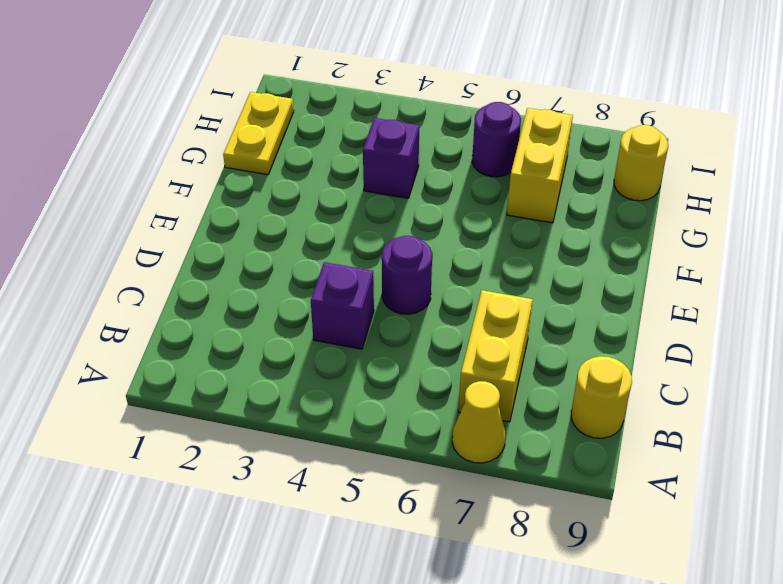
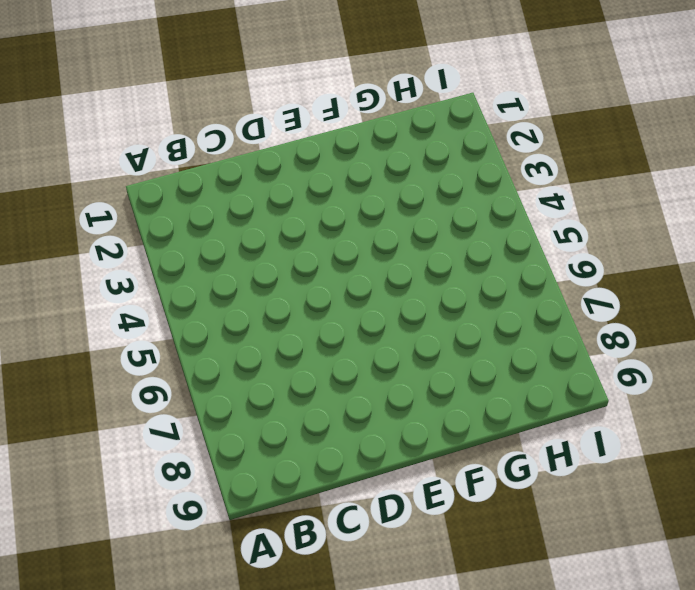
none -> yellow 1x1 cone [452,381,506,463]
none -> yellow 1x2 brick [458,290,533,422]

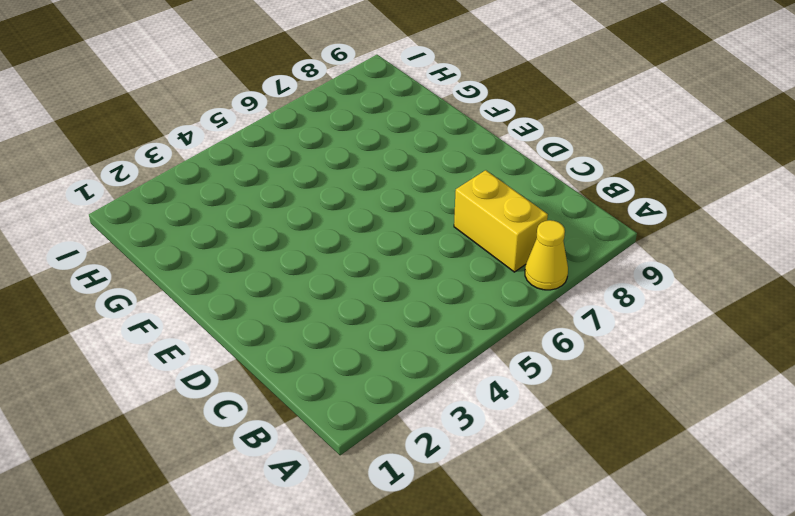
none -> yellow 1x1 round brick [571,356,632,438]
none -> purple 1x1 brick [311,262,374,349]

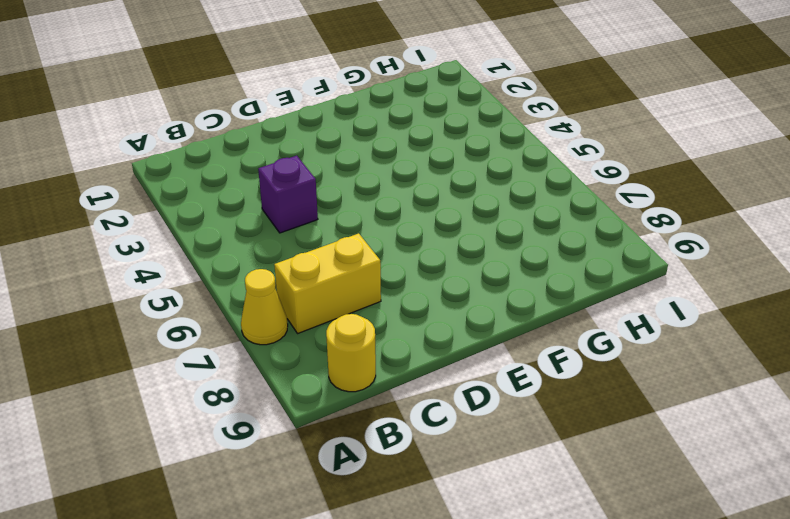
none -> purple 1x1 round brick [382,236,432,314]
none -> yellow 1x2 plate [223,92,294,175]

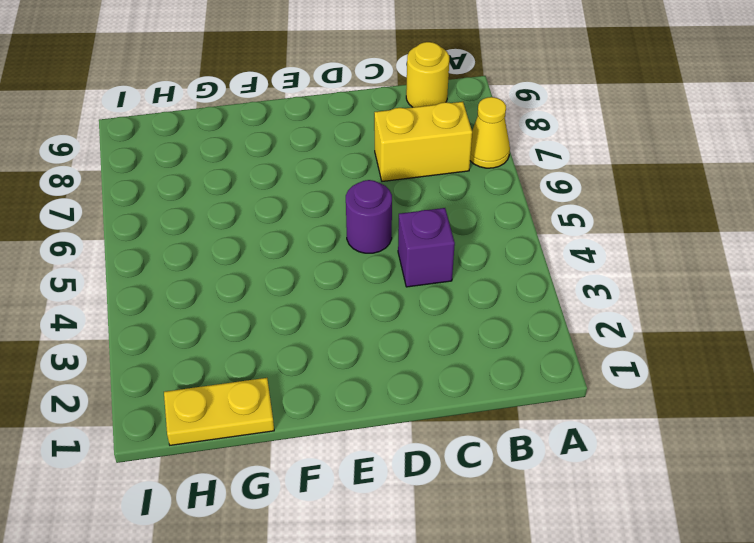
none -> purple 1x1 brick [363,118,419,198]
none -> yellow 1x2 brick [507,108,573,223]

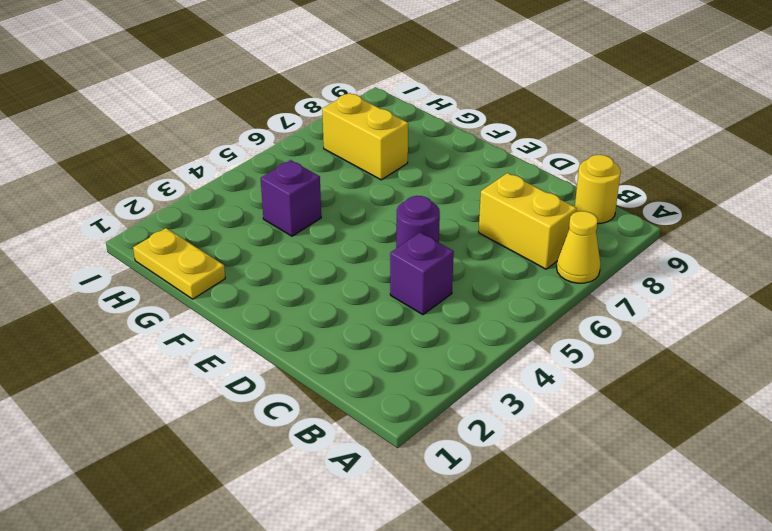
none -> purple 1x1 round brick [472,102,521,177]
none -> yellow 1x1 round brick [614,125,668,201]

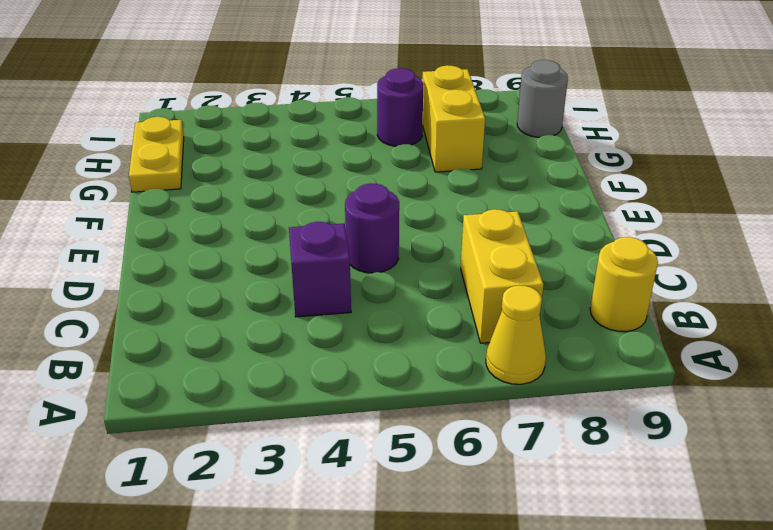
grey 1x1 round brick [517,60,568,137] -> yellow 1x1 round brick [614,125,668,201]
none -> purple 1x1 brick [363,118,419,198]

